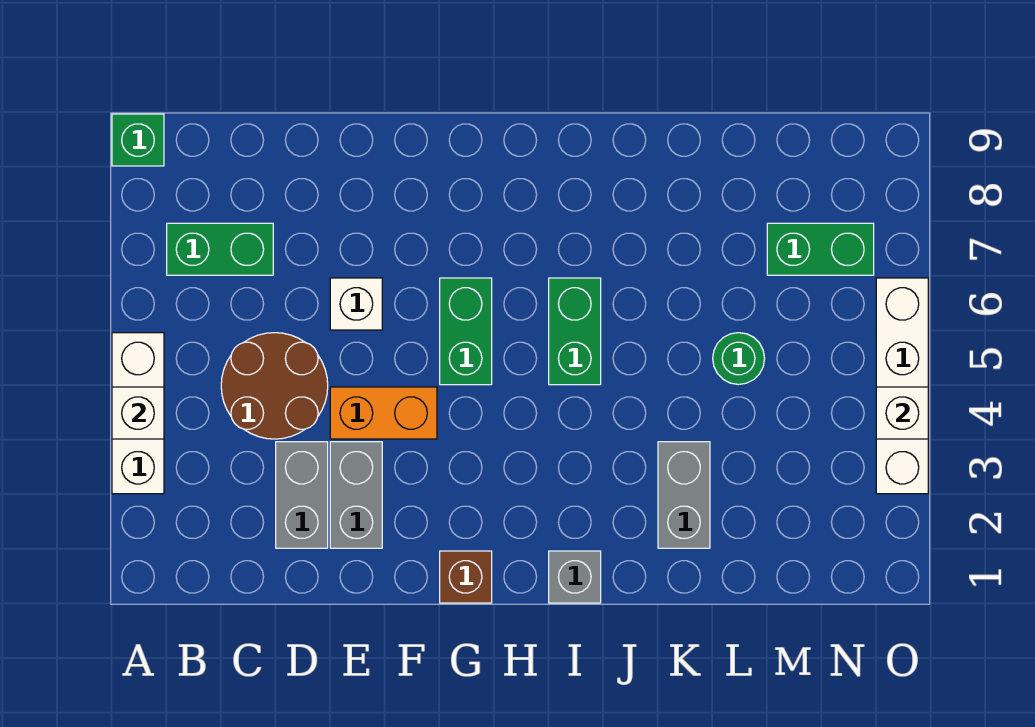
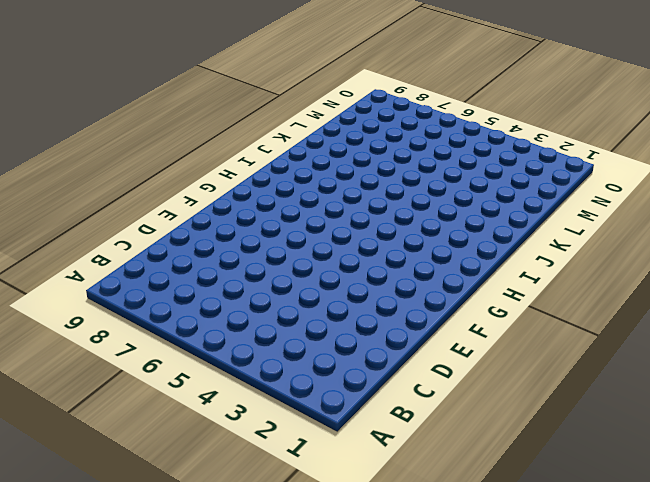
none -> white 1x3 brick [112,333,164,494]
none -> green 1x1 brick [112,114,164,166]
none -> green 1x2 brick [167,223,273,275]

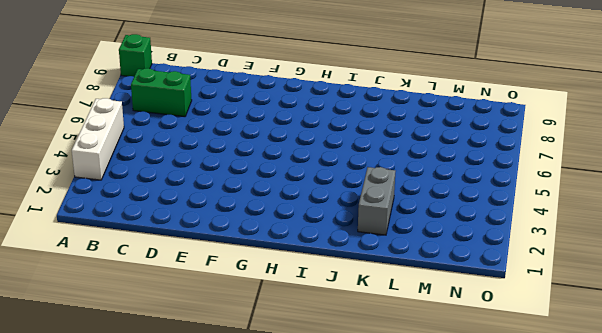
none -> brown 2x2 round brick [221,333,328,439]
none -> grey 1x2 brick [276,442,328,548]
none -> grey 1x2 brick [330,442,382,548]

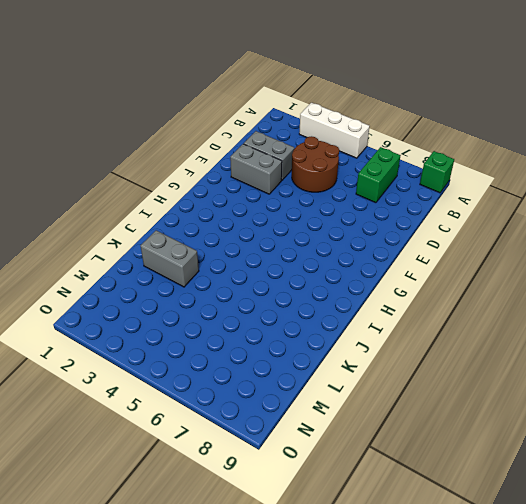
none -> orange 1x2 brick [330,387,437,439]
none -> white 1x1 brick [330,278,382,330]
none -> brown 1x1 brick [440,551,492,603]

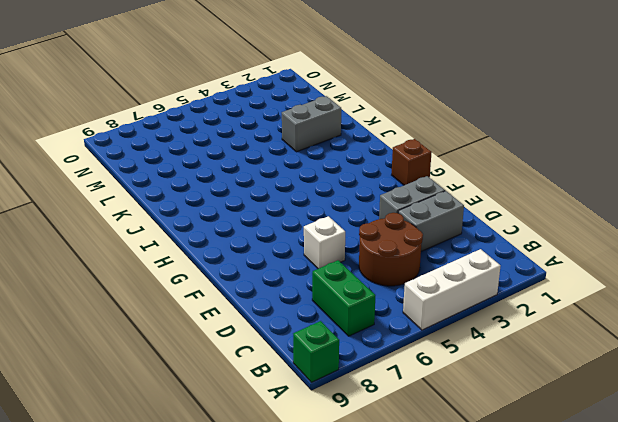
none -> orange 1x2 brick [330,387,437,439]
none -> green 1x2 brick [440,278,492,385]
none -> grey 1x1 brick [549,551,601,603]

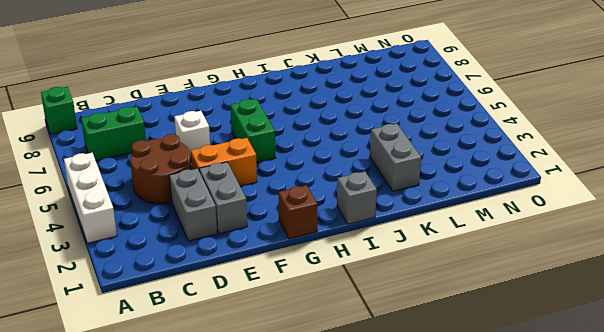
none -> green 1x2 brick [549,278,601,385]
none -> green 1x1 round brick [713,333,765,384]
none -> green 1x2 brick [767,223,874,275]

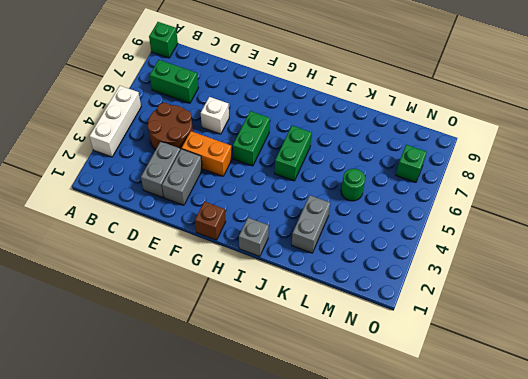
green 1x1 brick [396,145,427,182] -> green 1x2 brick [767,223,874,275]
none -> white 1x4 brick [876,278,928,494]
none -> white 1x1 brick [112,387,164,439]
none -> white 1x1 brick [876,387,928,439]

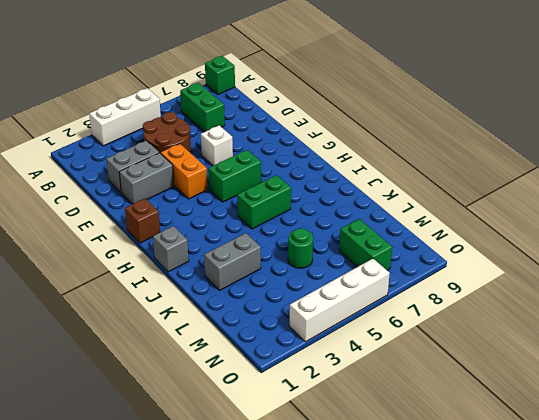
none -> white 1x1 brick [112,387,164,439]
none -> white 1x1 brick [876,387,928,439]

